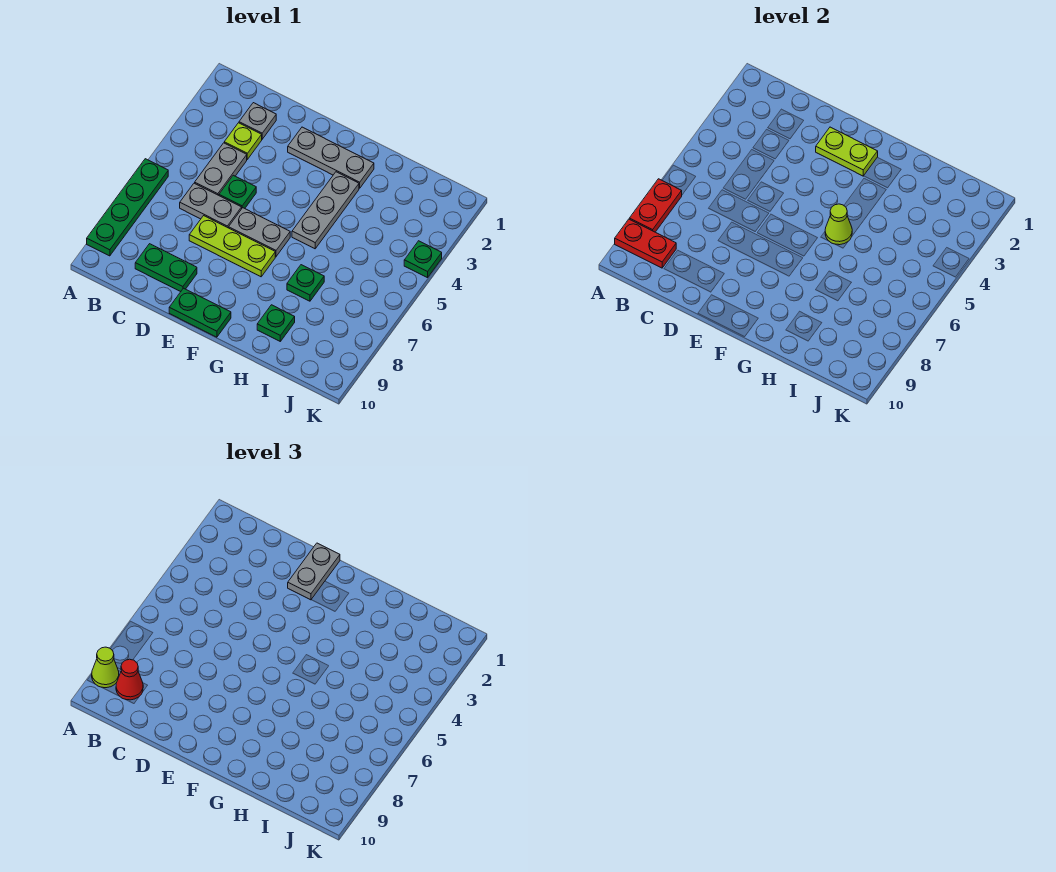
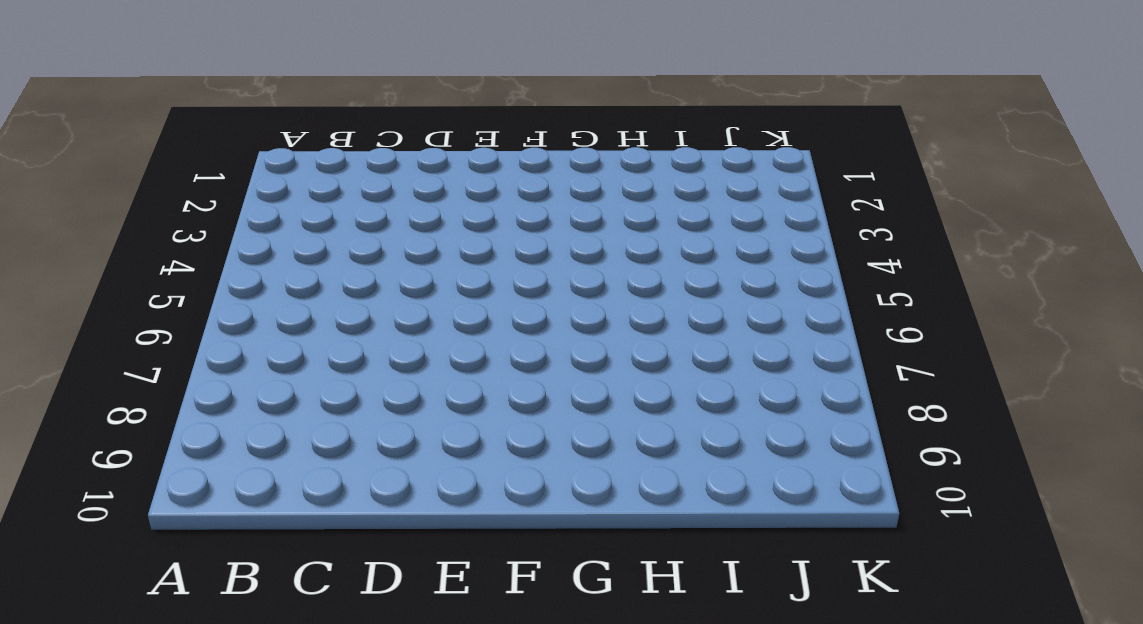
none -> green 1x4 plate [87,159,168,256]
none -> grey 1x1 plate [239,103,276,139]
none -> lime 1x1 plate [224,123,262,159]

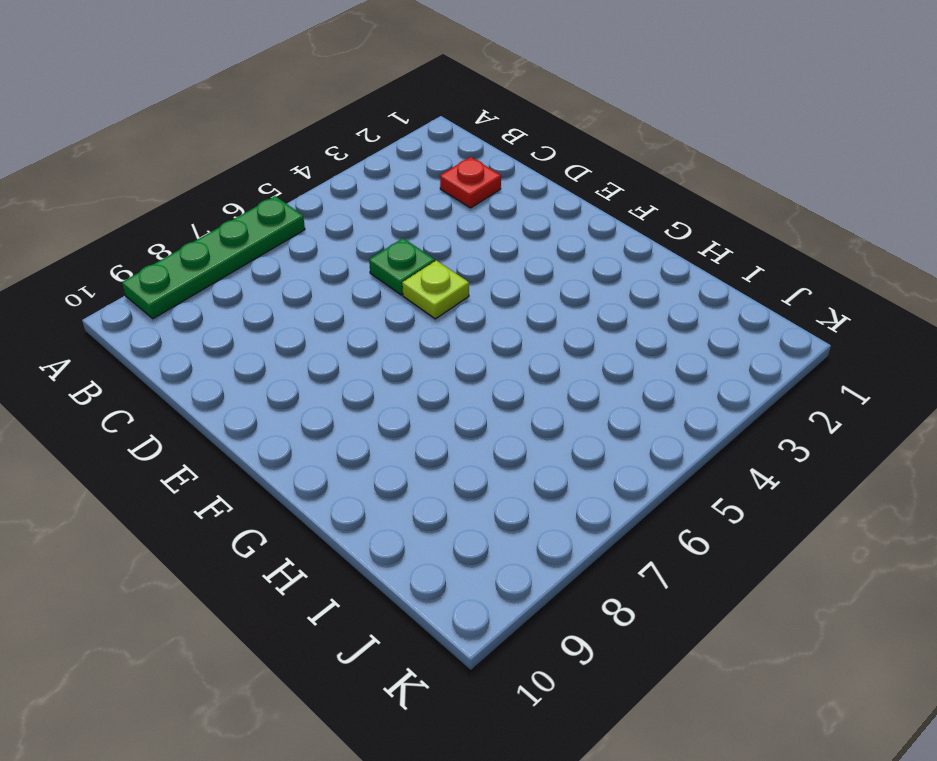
red 1x1 plate [440,157,501,208] -> grey 1x1 plate [239,103,276,139]
lime 1x1 plate [402,260,469,319] -> lime 1x1 plate moved to [224,123,262,159]
none -> grey 1x2 plate [195,143,247,195]
none -> grey 1x2 plate [180,183,242,228]
none -> green 1x2 plate [135,244,197,292]

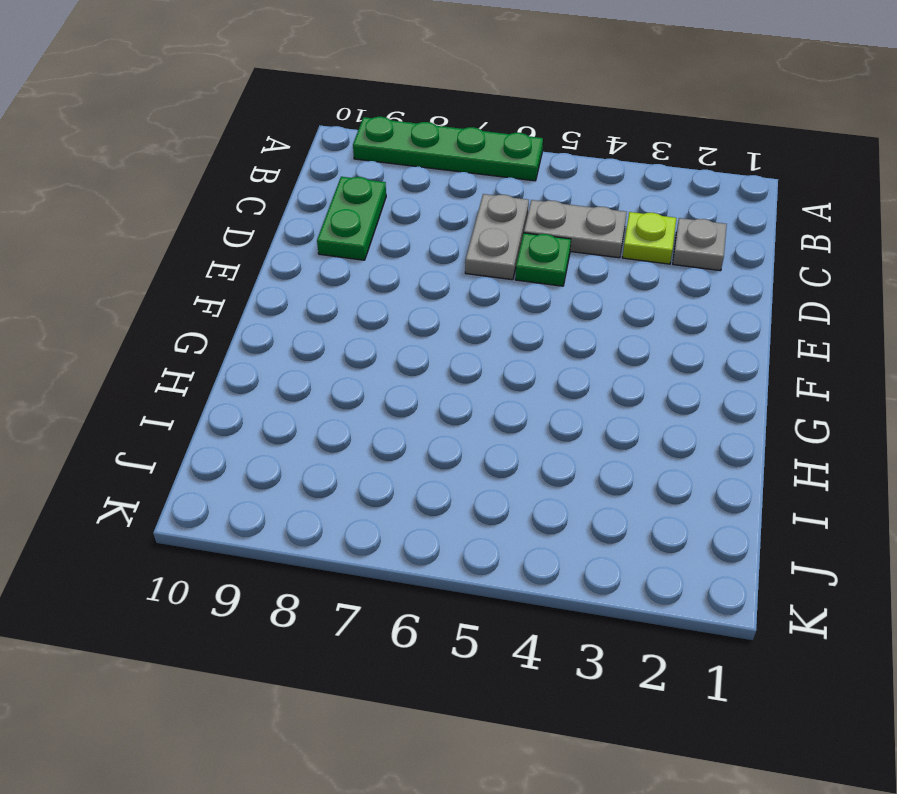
none -> lime 1x3 plate [189,216,275,277]
none -> grey 1x3 plate [288,127,374,188]
none -> grey 1x2 plate [229,208,290,257]

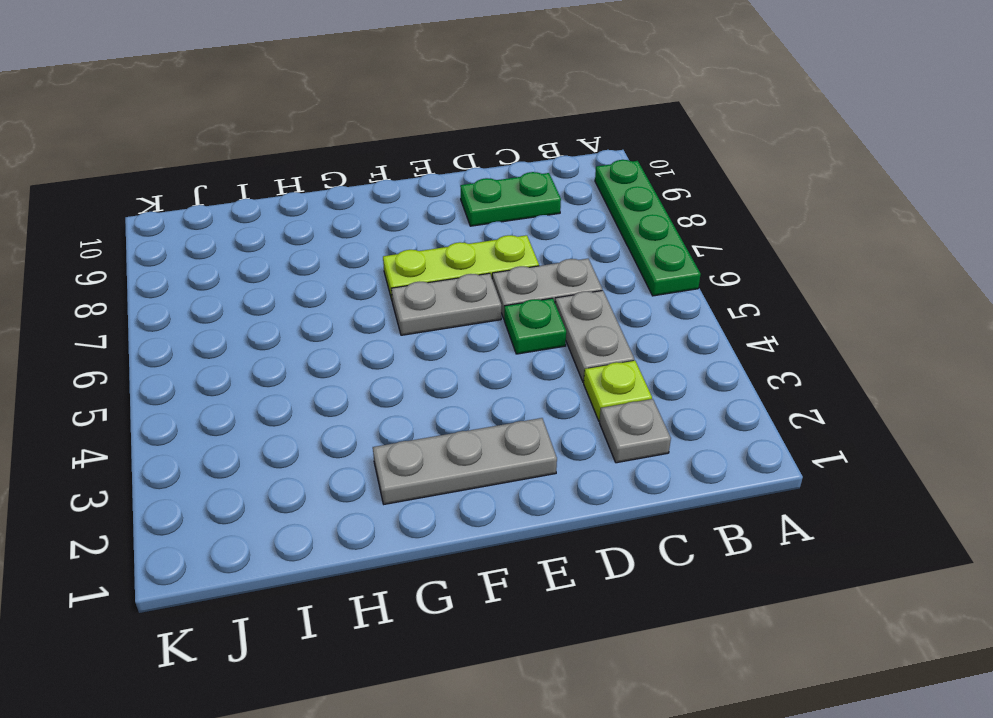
none -> green 1x2 plate [169,288,231,337]
none -> grey 1x3 plate [292,172,359,249]
none -> green 1x1 plate [287,265,324,301]

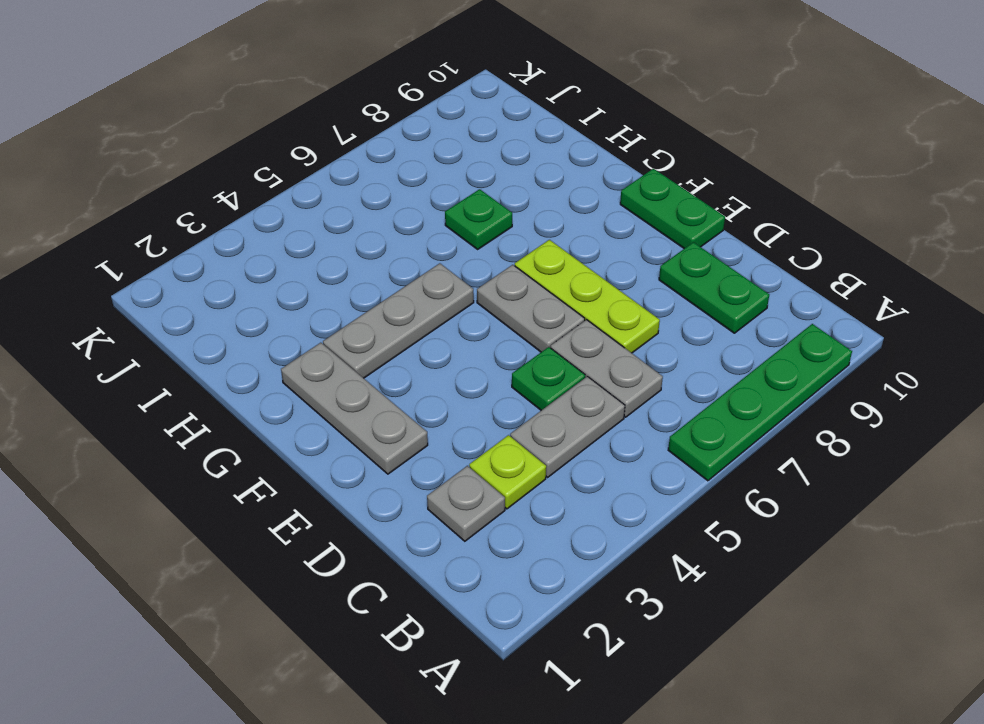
none -> green 1x1 plate [257,305,295,341]
none -> green 1x1 plate [404,241,442,278]
none -> red 1x2 plate [629,179,682,232]

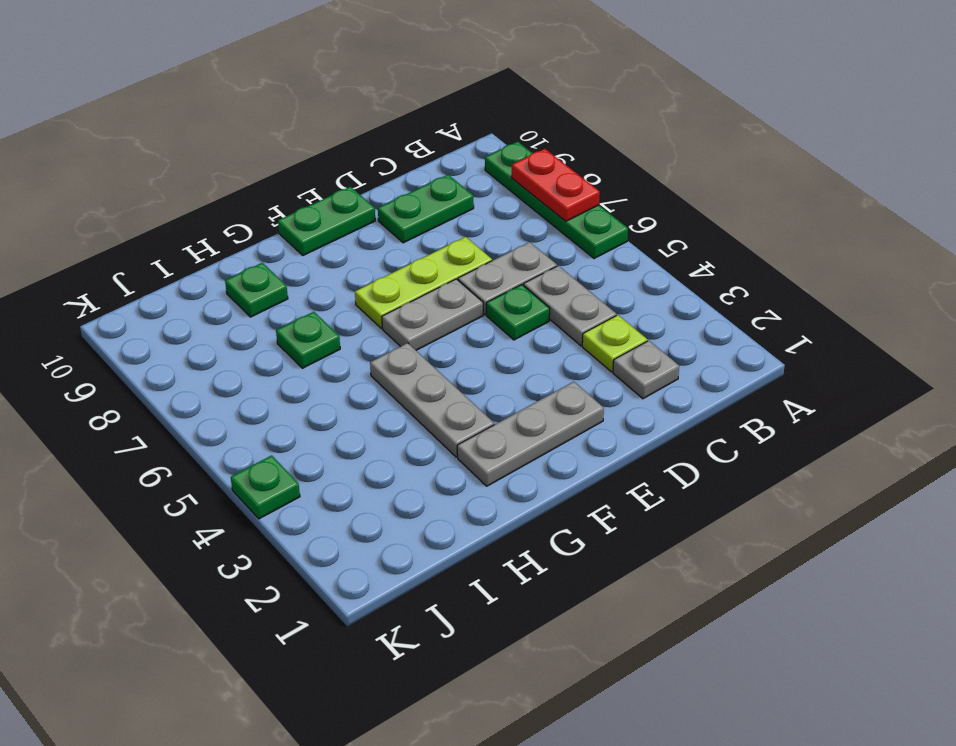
none -> red 1x2 plate [615,219,676,268]
none -> lime 1x2 plate [816,127,878,176]
none -> lime 1x1 cone [825,204,852,245]

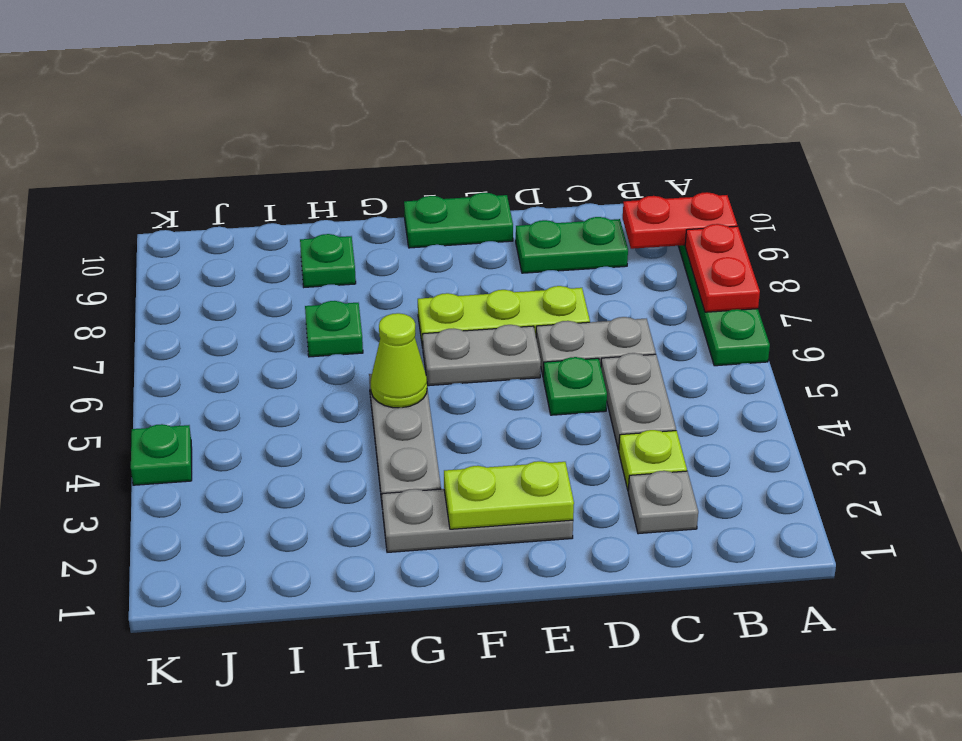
none -> lime 1x1 cone [92,647,119,688]
none -> red 1x1 cone [116,659,143,700]
none -> grey 1x2 plate [288,543,340,600]

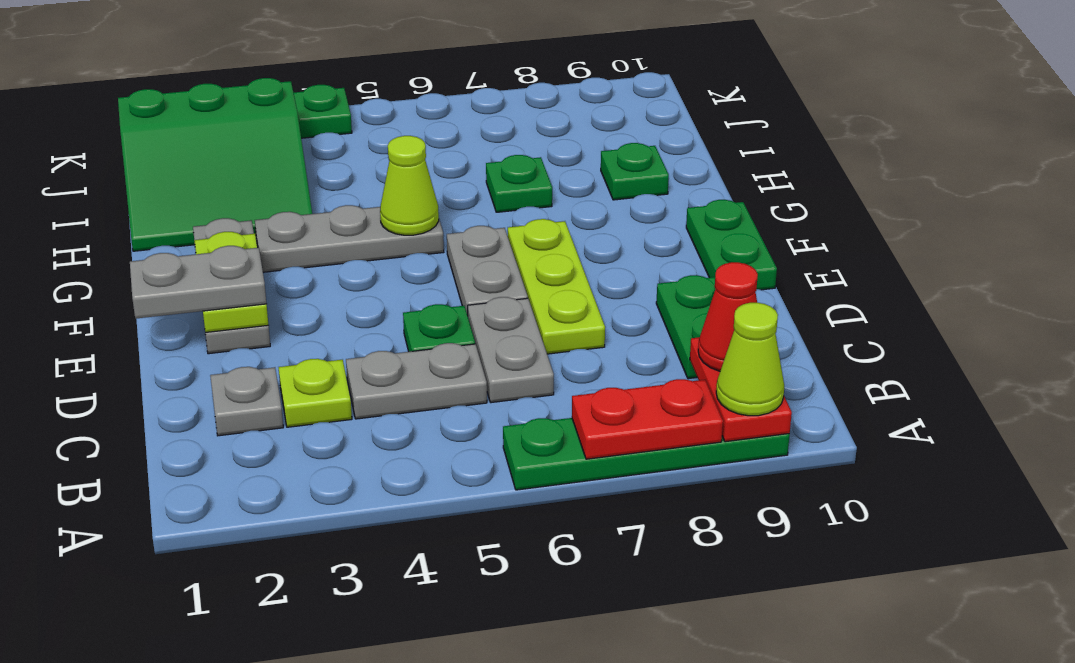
green 3x3 slope [118,78,312,251] -> none

